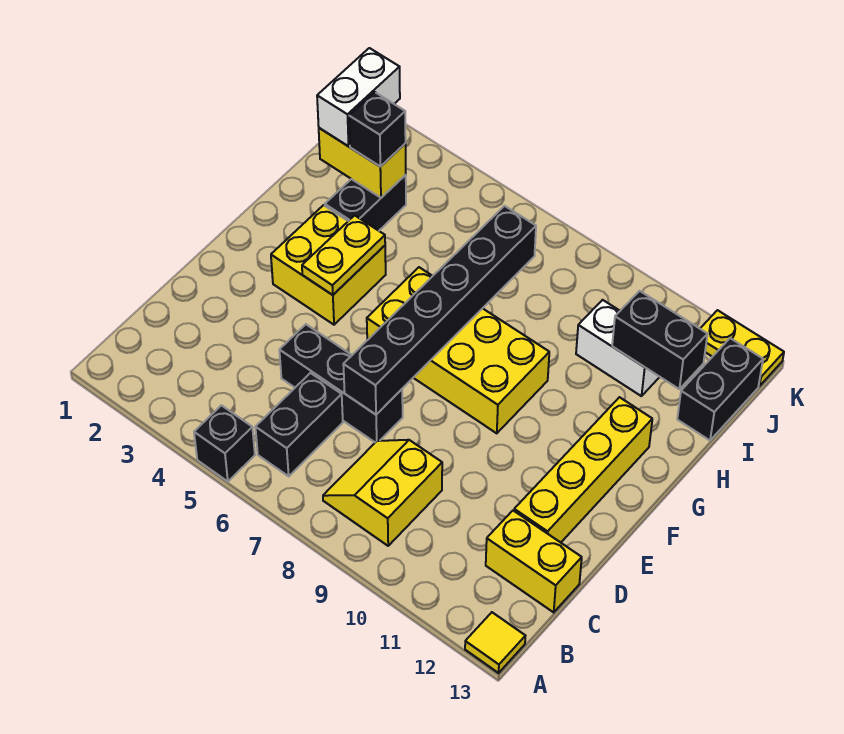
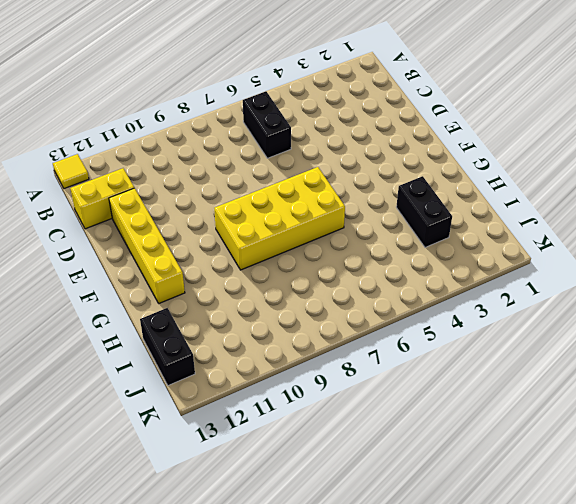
none -> black 1x1 brick [194,405,255,482]
none -> yellow 2x2 slope [323,440,442,546]
none -> black 1x3 brick [279,324,403,442]

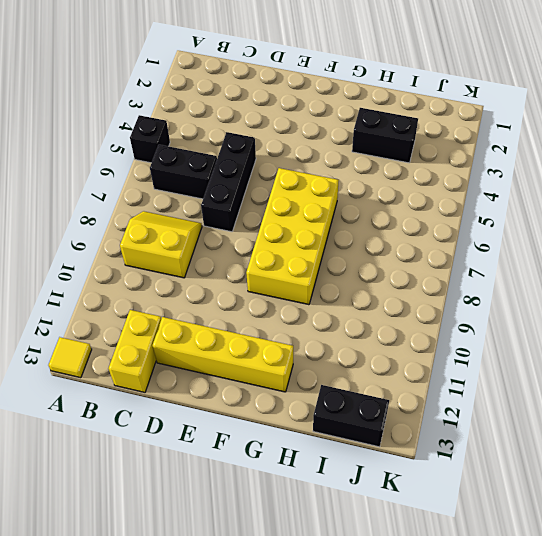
none -> yellow 2x2 brick [271,205,386,325]
none -> white 1x2 brick [576,300,659,396]
none -> yellow 1x2 plate [700,310,784,386]

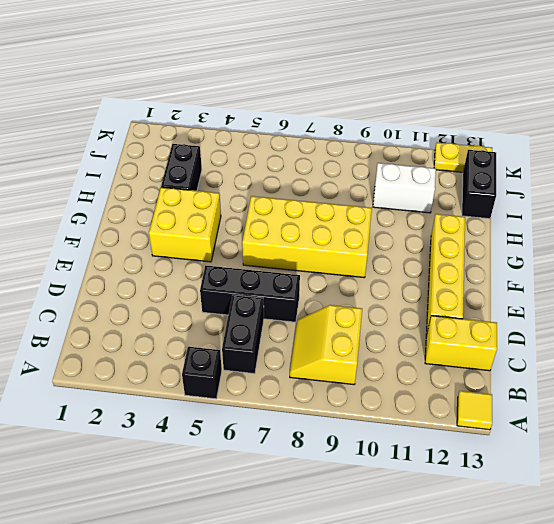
none -> black 1x6 brick [343,206,536,415]
none -> yellow 1x2 plate [302,215,385,295]
none -> yellow 1x2 brick [319,128,406,198]

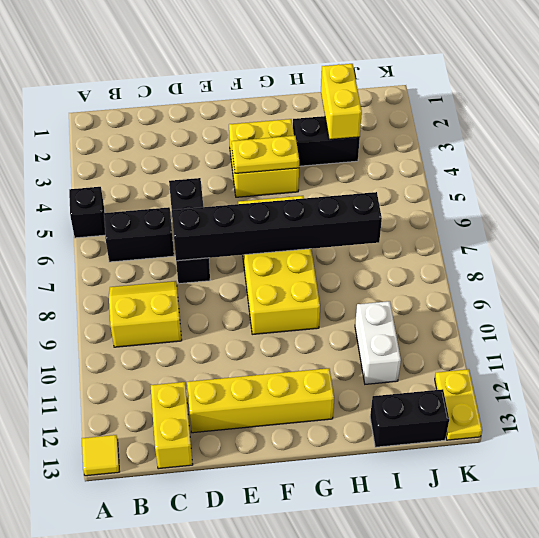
none -> black 1x2 brick [612,291,708,389]
none -> white 1x2 brick [317,48,400,146]
none -> black 1x1 brick [349,92,406,167]

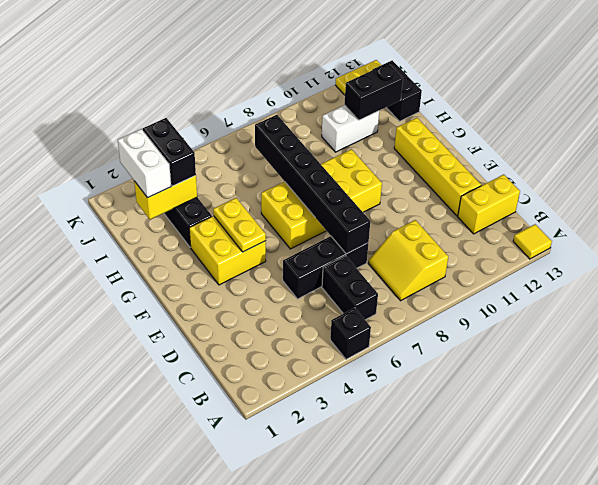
black 1x2 brick [143,118,196,186] -> black 1x1 brick [349,92,406,167]

